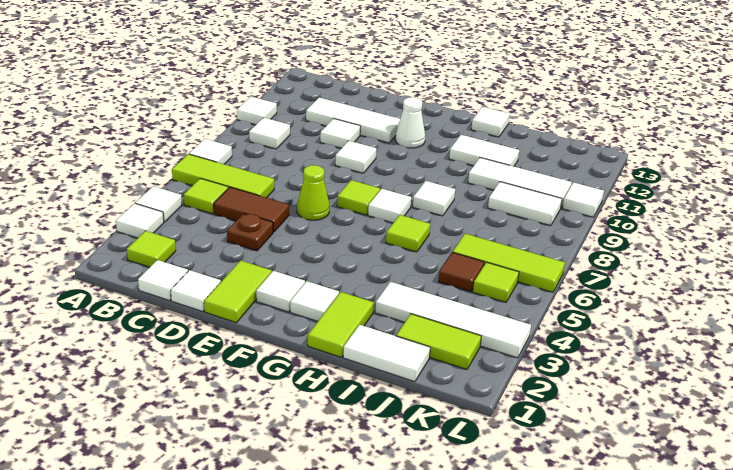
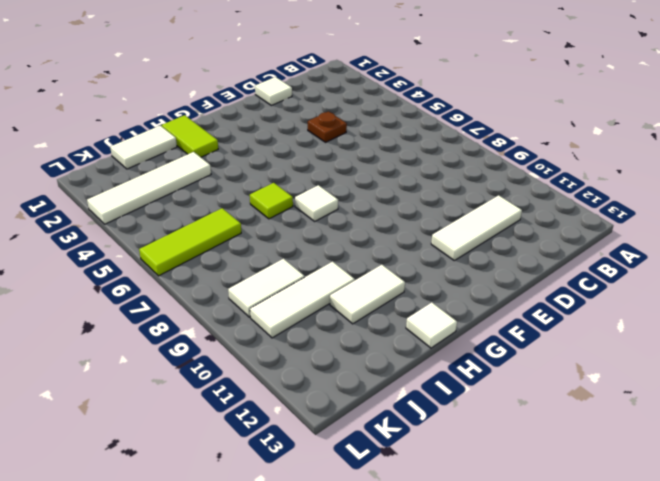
none -> white 1x1 tile [116,203,164,238]
none -> white 1x1 tile [135,186,182,222]
none -> lime 1x3 tile [172,154,274,198]
none -> white 1x1 tile [189,139,232,164]

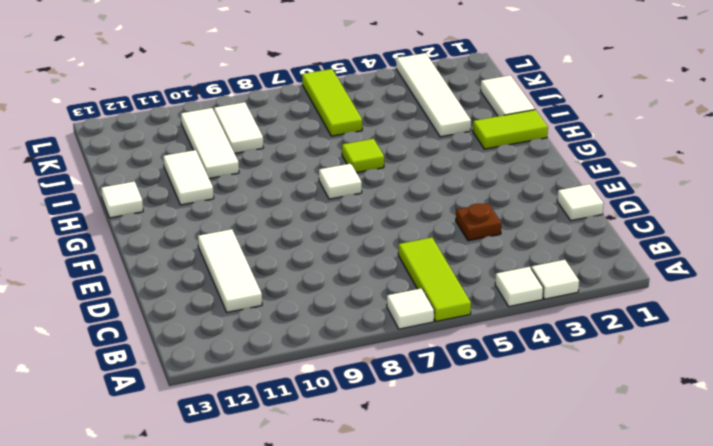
none -> white 1x1 tile [237,97,277,125]
none -> lime 1x1 tile [127,231,176,267]
none -> lime 1x1 tile [184,178,228,214]
none -> white 1x1 tile [249,118,290,149]

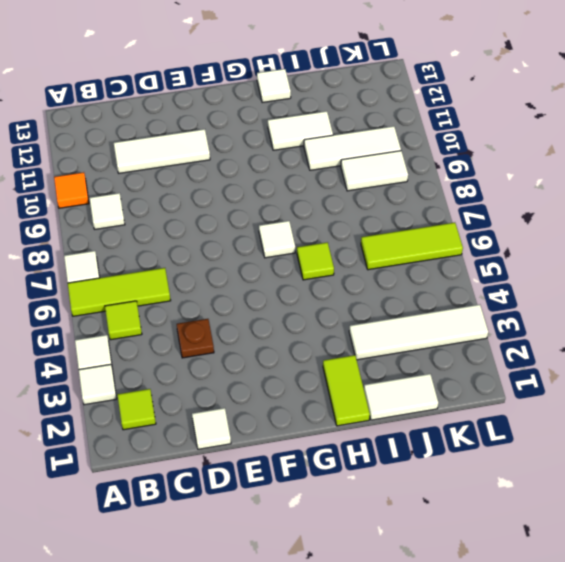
orange 1x1 tile [54,172,89,208] -> white 1x1 tile [237,97,277,125]
none -> white 1x1 tile [138,260,188,301]
none -> brown 1x2 tile [214,187,289,232]
none -> white 1x1 tile [320,119,360,148]
none -> lime 1x2 tile [204,260,272,323]

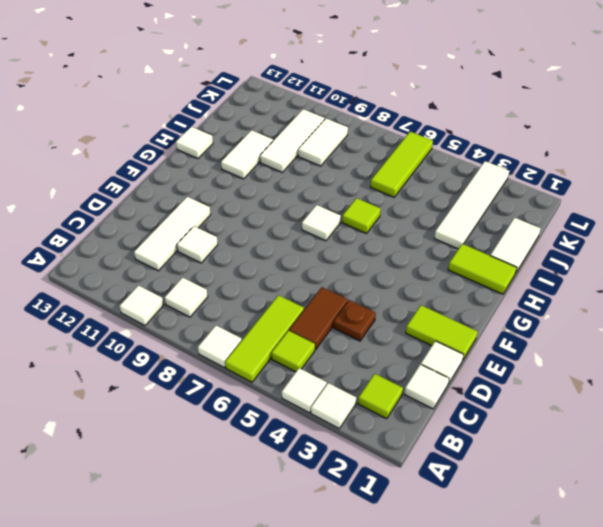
none -> lime 1x1 cone [297,165,329,220]
none -> white 1x1 tile [335,141,376,173]
none -> white 1x1 tile [256,271,305,312]
none -> lime 1x1 tile [337,180,380,215]

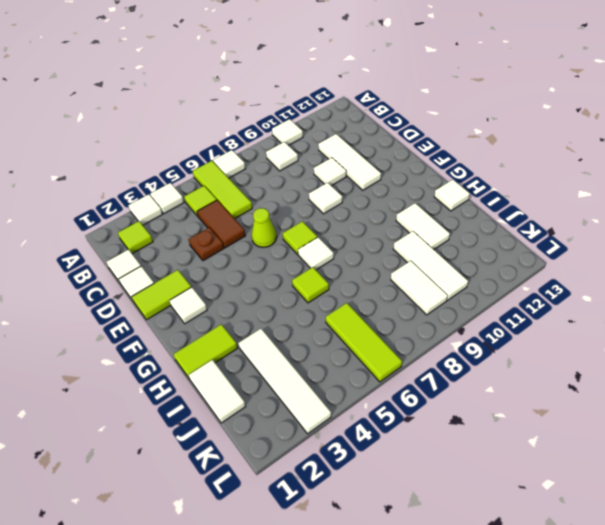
none -> white 1x1 cone [395,97,425,148]
none -> white 1x1 tile [290,281,339,321]
none -> white 1x1 tile [413,181,455,216]
none -> lime 1x2 tile [396,314,481,370]

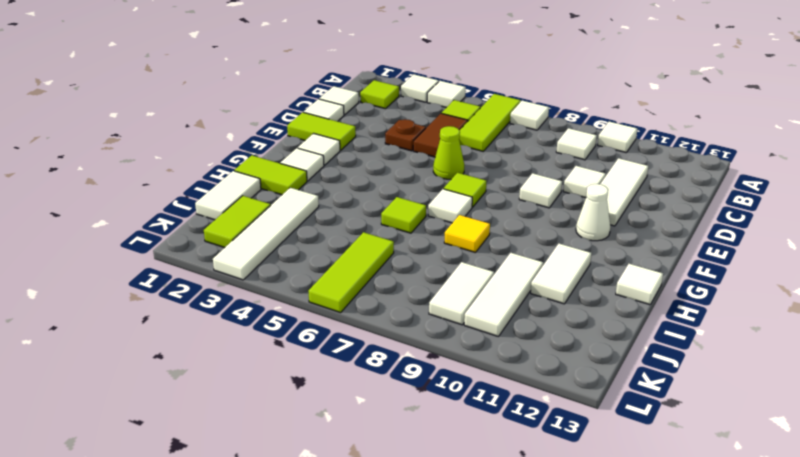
yellow 1x1 tile [444,215,490,253] -> white 1x1 tile [413,181,455,216]
none -> brown 1x1 tile [439,252,484,292]
none -> lime 1x1 tile [473,262,519,302]
none -> white 1x1 tile [563,182,604,217]

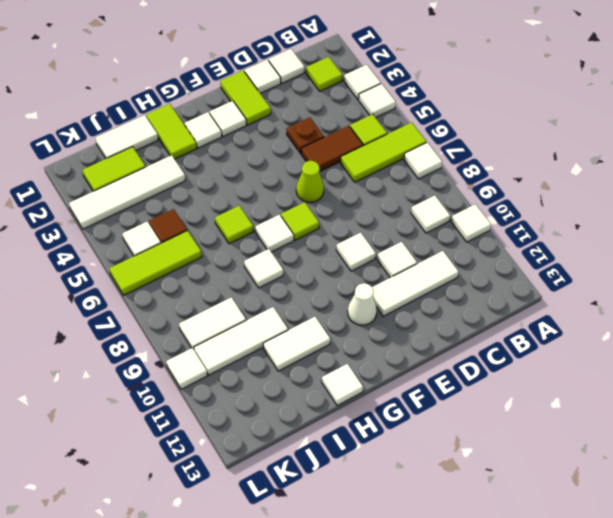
white 1x1 tile [122,222,161,256] -> lime 1x1 tile [473,262,519,302]

